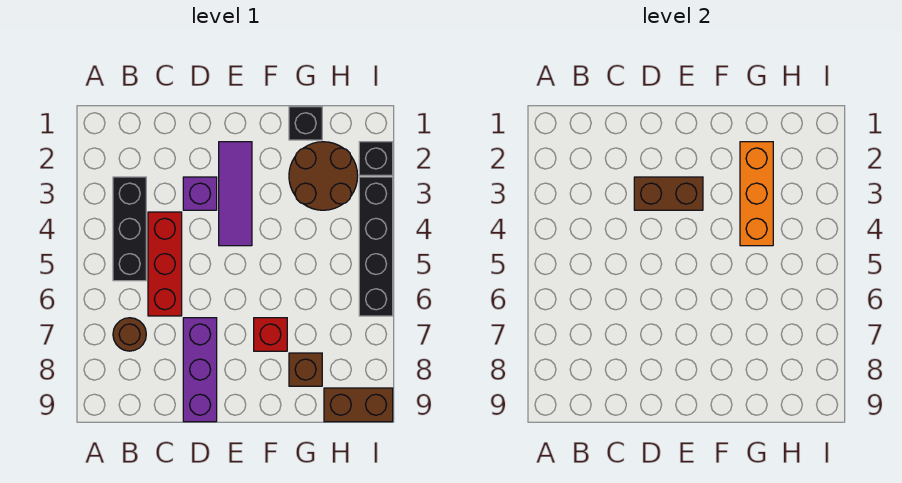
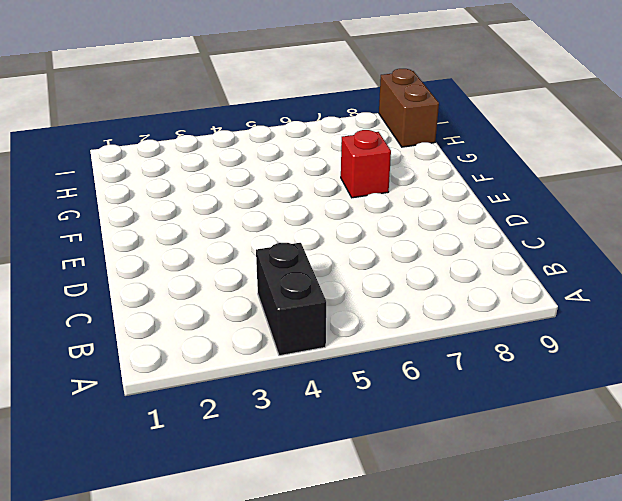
black 1x2 brick [256,242,326,356] -> black 1x3 brick [113,177,146,281]
none -> brown 1x1 round brick [113,318,146,351]
none -> red 1x3 brick [148,212,182,316]
none -> purple 1x1 brick [183,177,217,210]

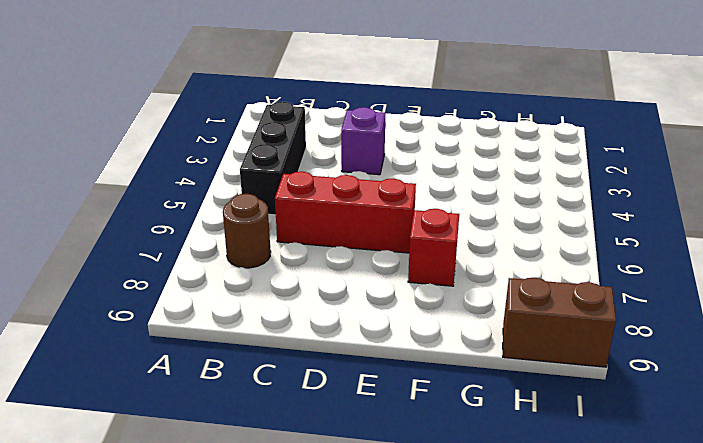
red 1x3 brick [275,172,416,253] -> red 1x3 brick turned to [148,212,182,316]
none -> purple 1x3 brick [183,318,217,422]
none -> purple 1x3 tile [219,142,252,246]
none -> black 1x1 brick [289,107,322,140]

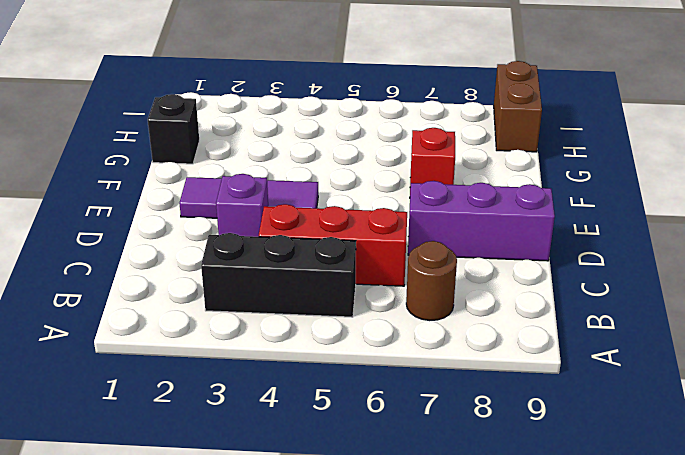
none -> brown 2x2 round brick [289,142,358,210]
none -> brown 1x1 brick [289,353,322,386]
none -> black 1x1 brick [359,142,393,175]

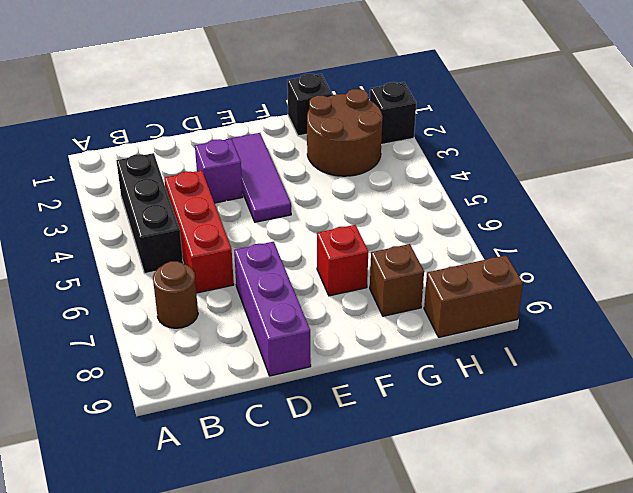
none -> black 1x4 brick [359,177,393,316]
none -> brown 1x2 brick [634,177,703,210]
none -> orange 1x3 brick [740,142,773,246]

